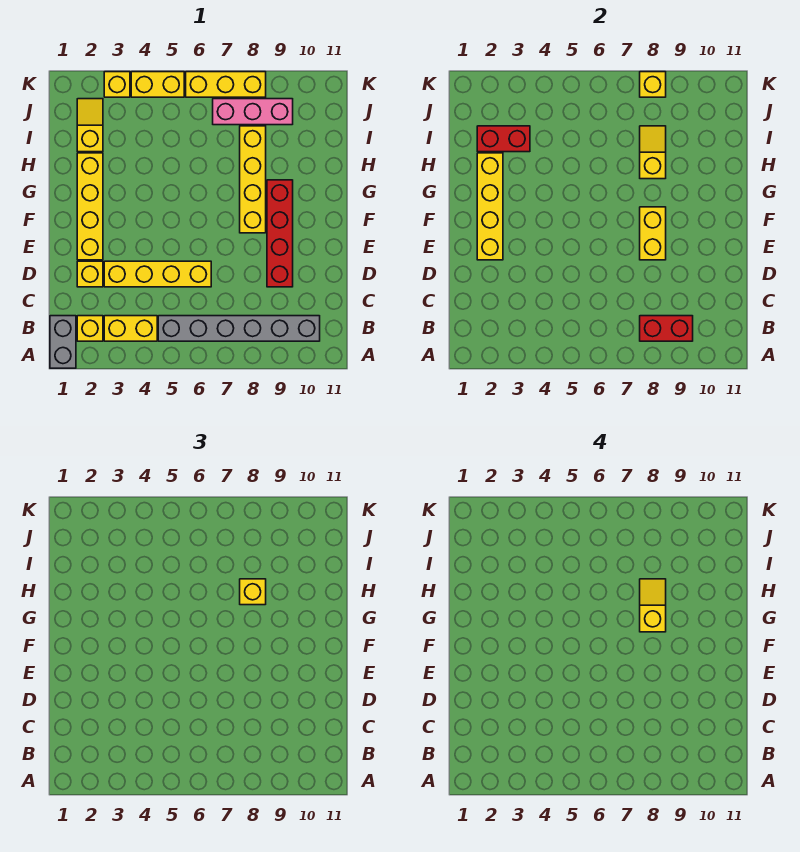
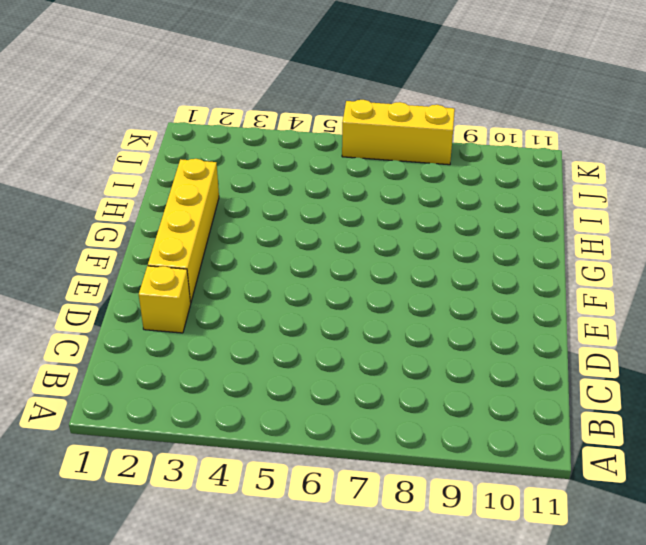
none -> grey 1x2 brick [50,316,76,368]
none -> yellow 1x1 brick [77,316,103,341]
none -> yellow 1x2 brick [104,316,157,341]

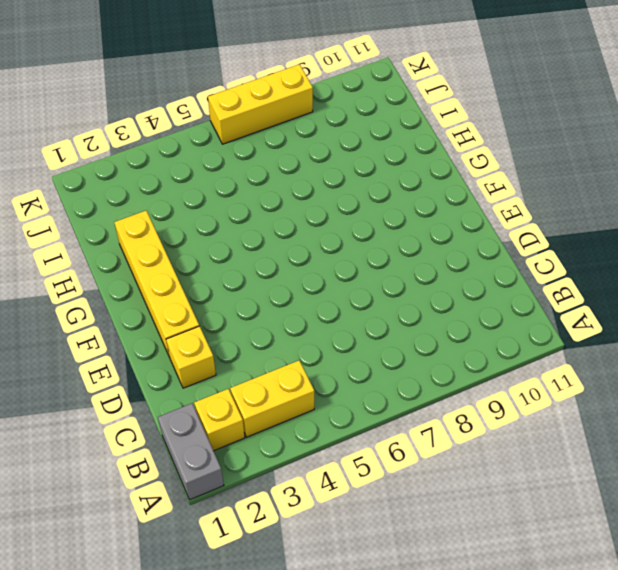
none -> grey 1x6 brick [158,316,320,341]
none -> yellow 1x4 brick [104,261,211,287]
none -> red 1x4 brick [267,180,293,287]

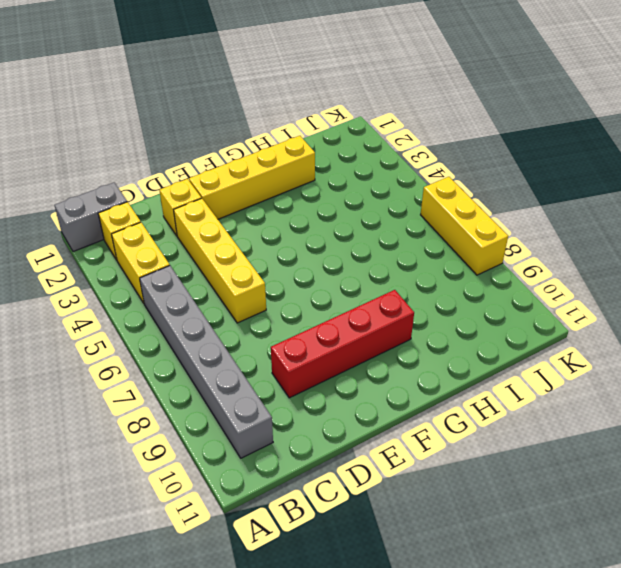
none -> yellow 1x4 brick [240,126,266,233]
none -> yellow 1x2 slope [77,99,103,152]
none -> pink 1x3 brick [213,99,293,125]

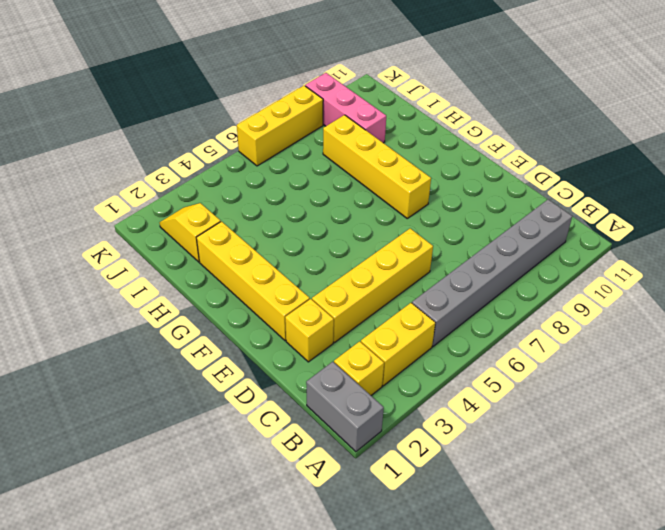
pink 1x3 brick [305,73,386,143] -> pink 1x3 brick turned to [213,99,293,125]
none -> red 1x4 brick [267,180,293,287]
none -> yellow 1x1 brick [104,72,130,97]
none -> yellow 1x2 brick [131,72,184,97]

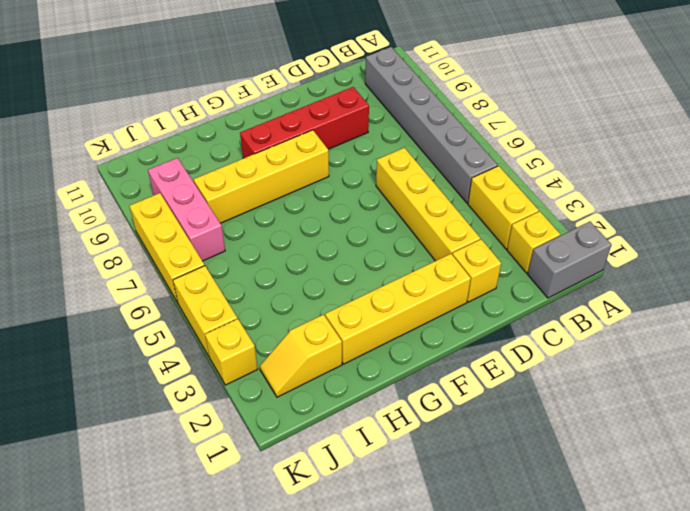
none -> red 1x2 brick [640,316,693,341]
none -> yellow 1x4 brick [477,153,503,260]
none -> yellow 1x2 brick [640,207,666,260]

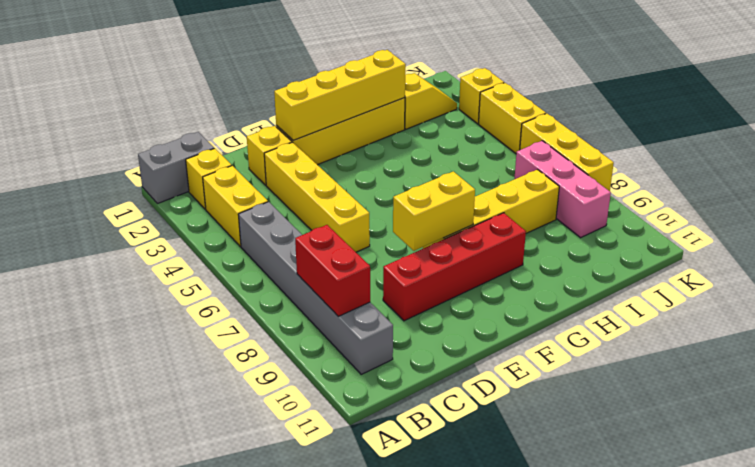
none -> yellow 1x2 slope [640,126,666,179]
none -> red 1x2 brick [477,126,530,152]
none -> yellow 1x1 brick [640,72,666,97]

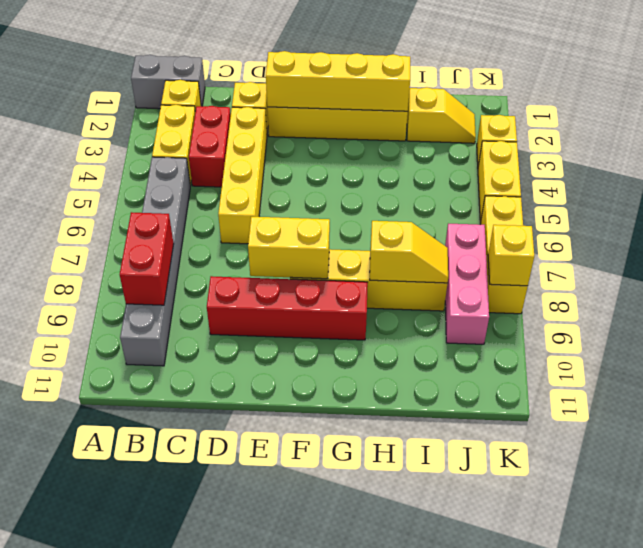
red 1x2 brick [189,106,231,187] -> red 1x2 brick moved to [477,126,530,152]
none -> yellow 1x1 brick [240,579,266,605]
none -> yellow 1x2 slope [640,579,666,632]

